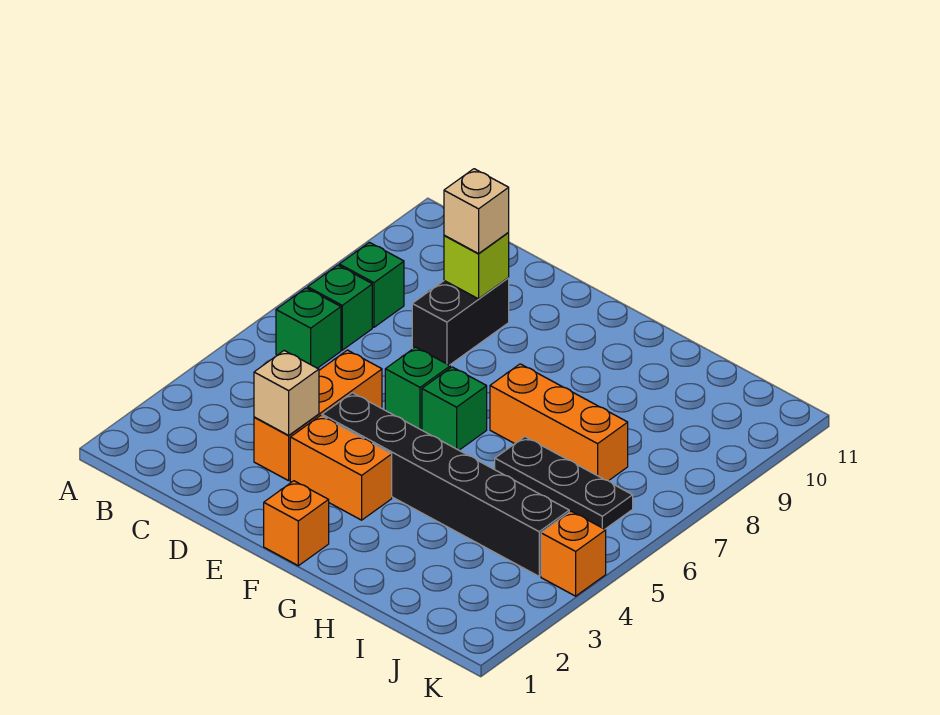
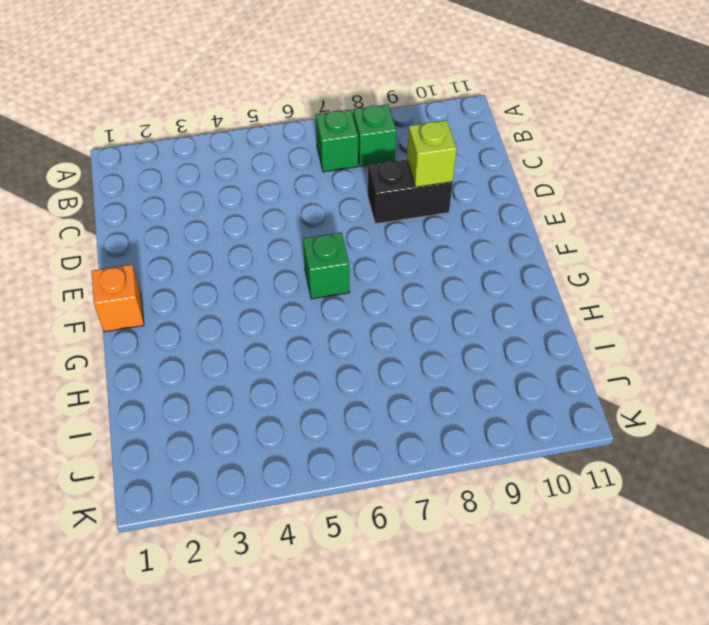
none -> green 1x1 brick [276,288,341,368]
none -> orange 1x3 brick [254,350,382,481]
none -> orange 1x2 brick [290,415,392,520]

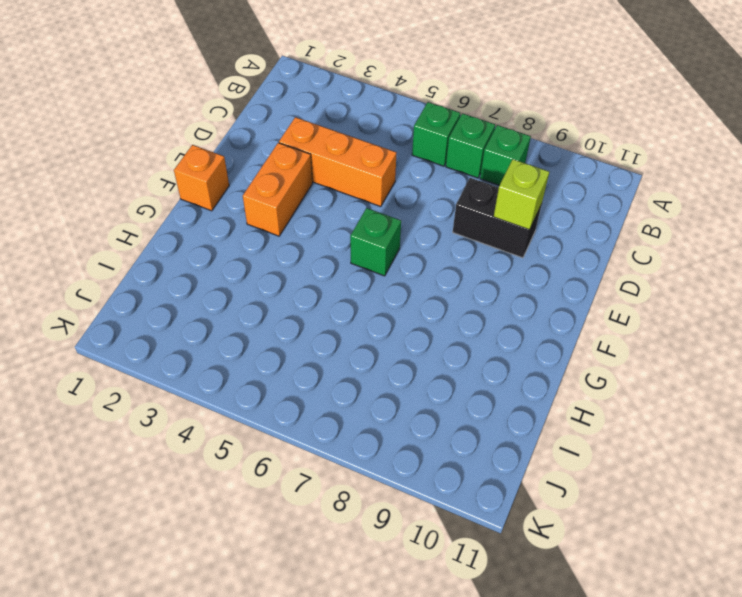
none -> black 1x6 brick [322,393,569,576]
none -> green 1x1 brick [385,347,450,430]
none -> orange 1x3 brick [490,364,628,481]

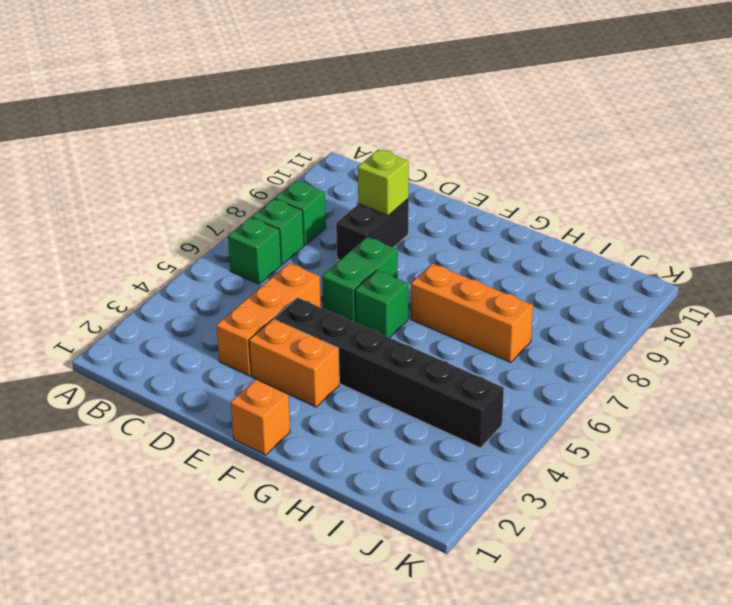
green 1x2 brick [322,237,398,323] -> green 1x1 brick [385,347,450,430]
none -> black 1x3 plate [495,437,633,529]
none -> orange 1x1 brick [541,511,606,596]
none -> tan 1x1 brick [254,351,319,435]

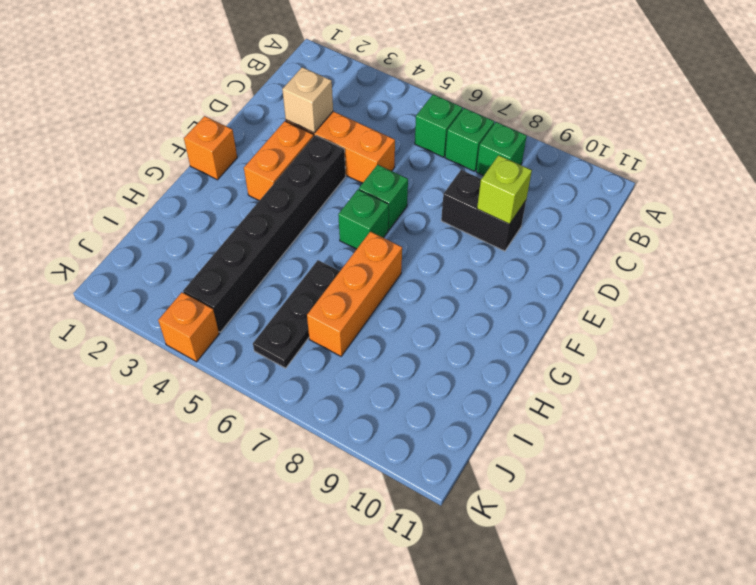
none -> tan 1x1 brick [444,169,509,254]

